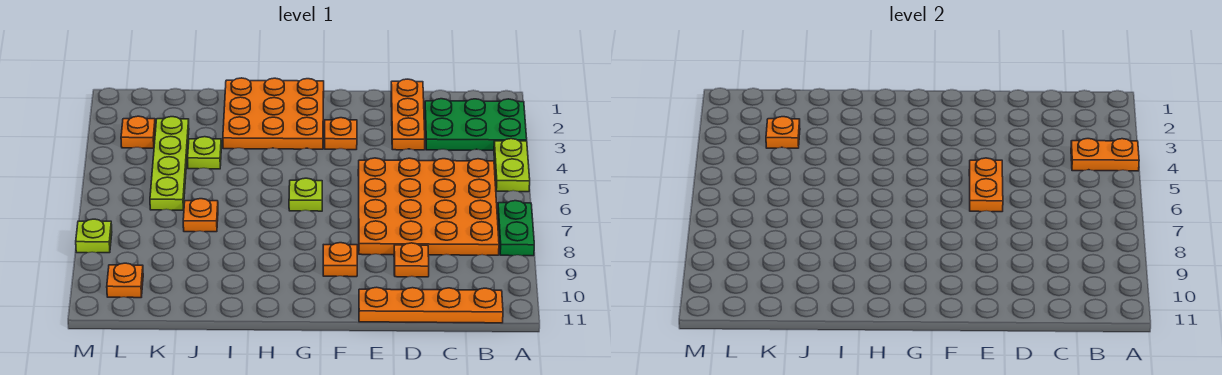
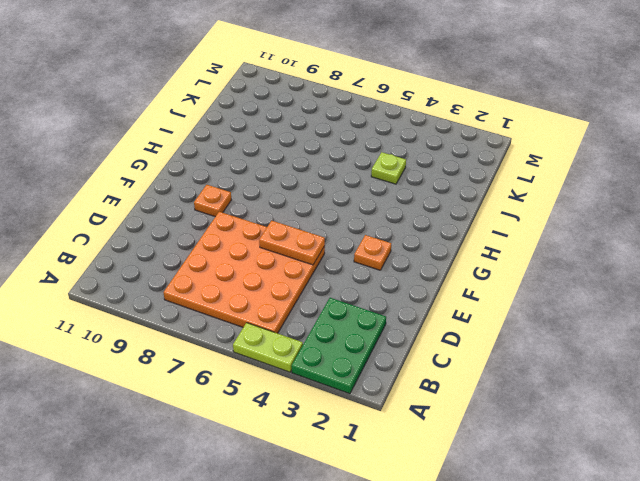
none -> green 1x2 plate [498,201,534,256]
none -> orange 1x4 plate [359,287,503,323]
none -> orange 1x3 plate [391,79,425,150]

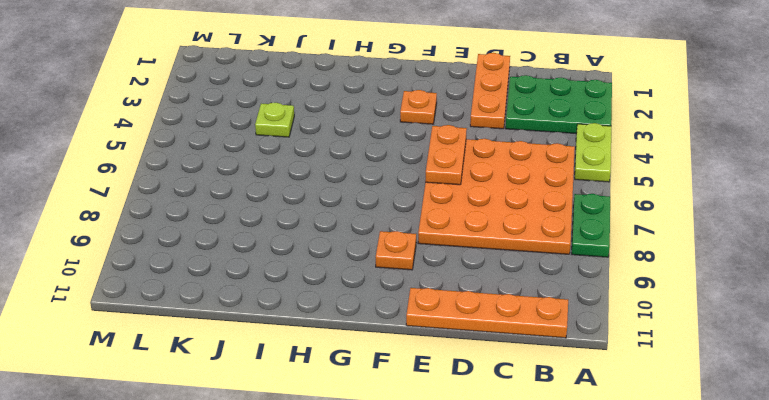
none -> orange 1x1 plate [394,243,429,277]
none -> orange 3x3 plate [223,78,324,149]
none -> lime 1x1 plate [289,178,322,211]

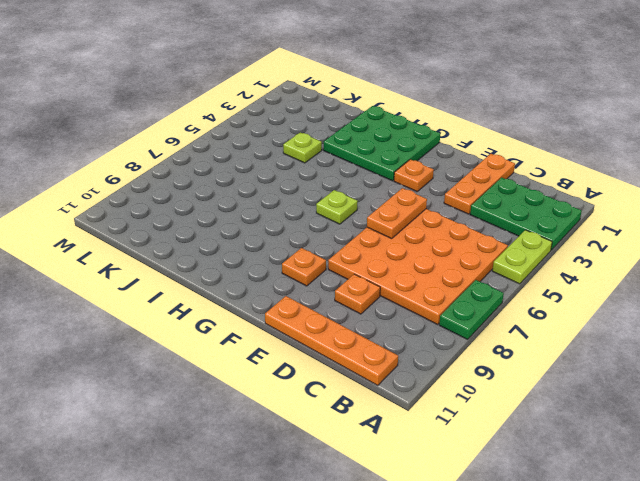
green 3x3 plate [323,106,440,181] -> orange 3x3 plate [223,78,324,149]
none -> orange 1x1 plate [183,199,218,232]
none -> lime 1x4 plate [150,117,189,210]
none -> orange 1x1 plate [121,116,155,148]

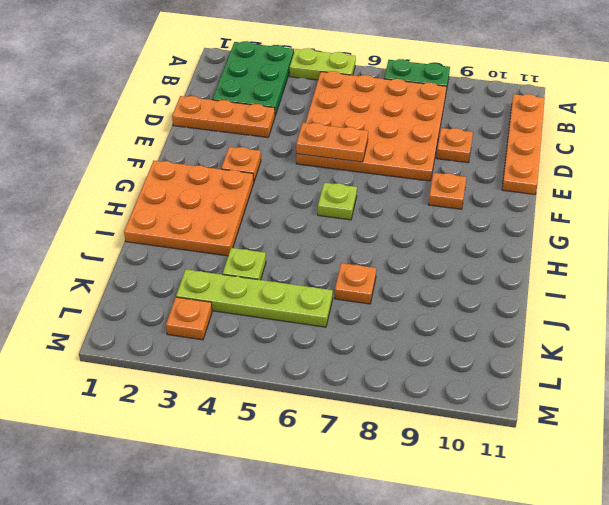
none -> orange 1x1 plate [107,263,143,298]
none -> lime 1x1 plate [76,219,112,253]
none -> orange 1x2 plate [1071,139,1139,171]

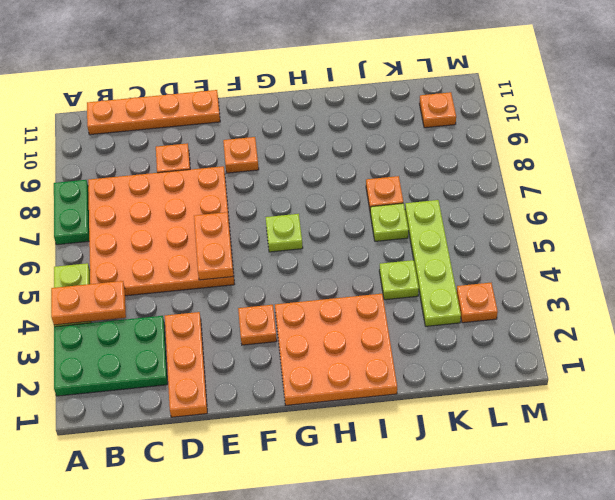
lime 1x1 plate [370,203,408,241] -> lime 1x1 plate moved to [76,219,112,253]
none -> orange 1x1 plate [766,117,800,148]

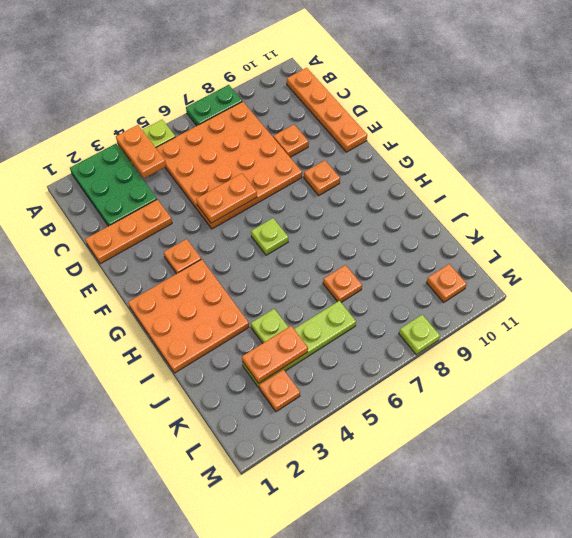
orange 1x2 plate [242,326,308,383] -> orange 1x1 plate [766,117,800,148]

